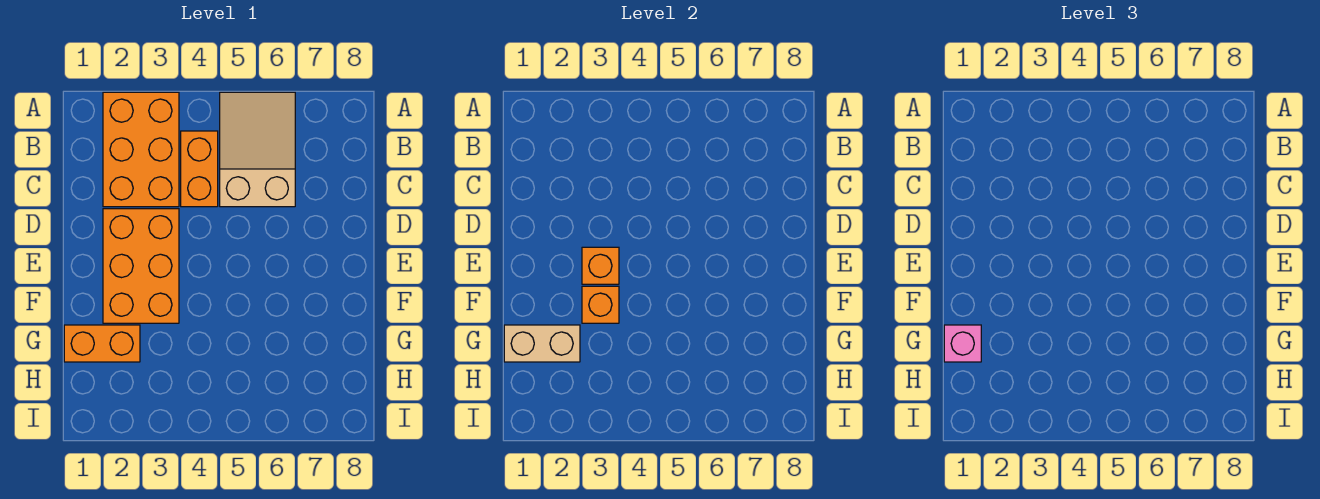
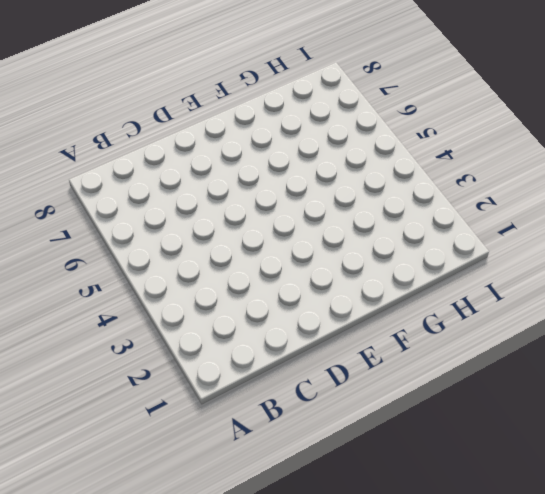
none -> orange 2x3 brick [103,92,179,207]
none -> tan 2x3 slope [220,92,295,207]

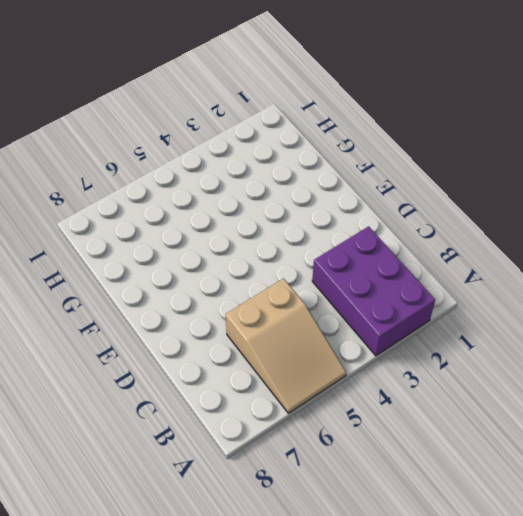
purple 2x3 brick [312,226,435,356] -> orange 2x3 brick [103,92,179,207]
none -> orange 1x2 brick [181,131,218,207]
none -> orange 2x3 brick [103,209,179,323]

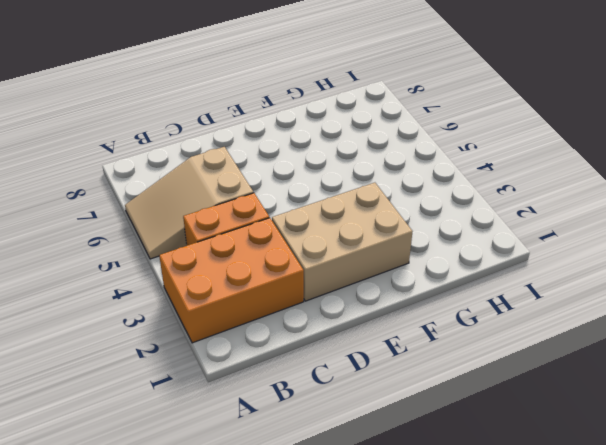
tan 2x3 brick [272,183,413,301] -> orange 2x3 brick [103,209,179,323]
none -> orange 1x2 brick [64,325,140,362]
none -> orange 1x1 brick [582,247,619,284]

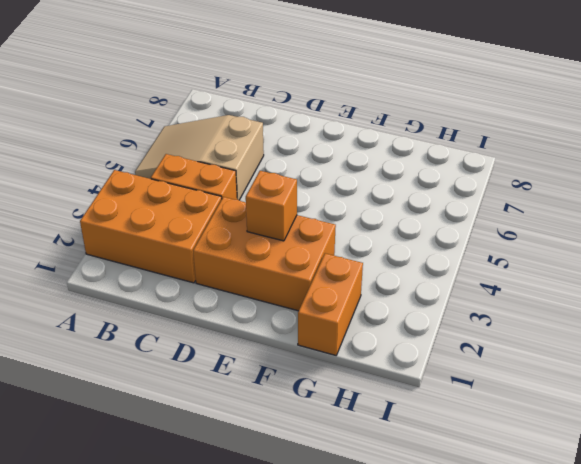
none -> orange 1x1 brick [582,286,619,323]
none -> tan 1x2 brick [504,325,580,362]

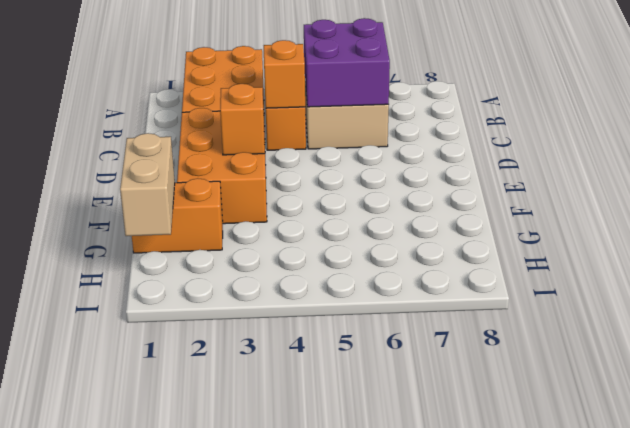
purple 2x2 brick [304,18,390,107] -> none
orange 1x1 brick [264,40,305,108] -> orange 1x1 brick moved to [582,286,619,323]
tan 1x2 brick [120,133,175,236] -> tan 1x2 brick turned to [504,325,580,362]
none -> pink 1x1 brick [944,325,981,362]

